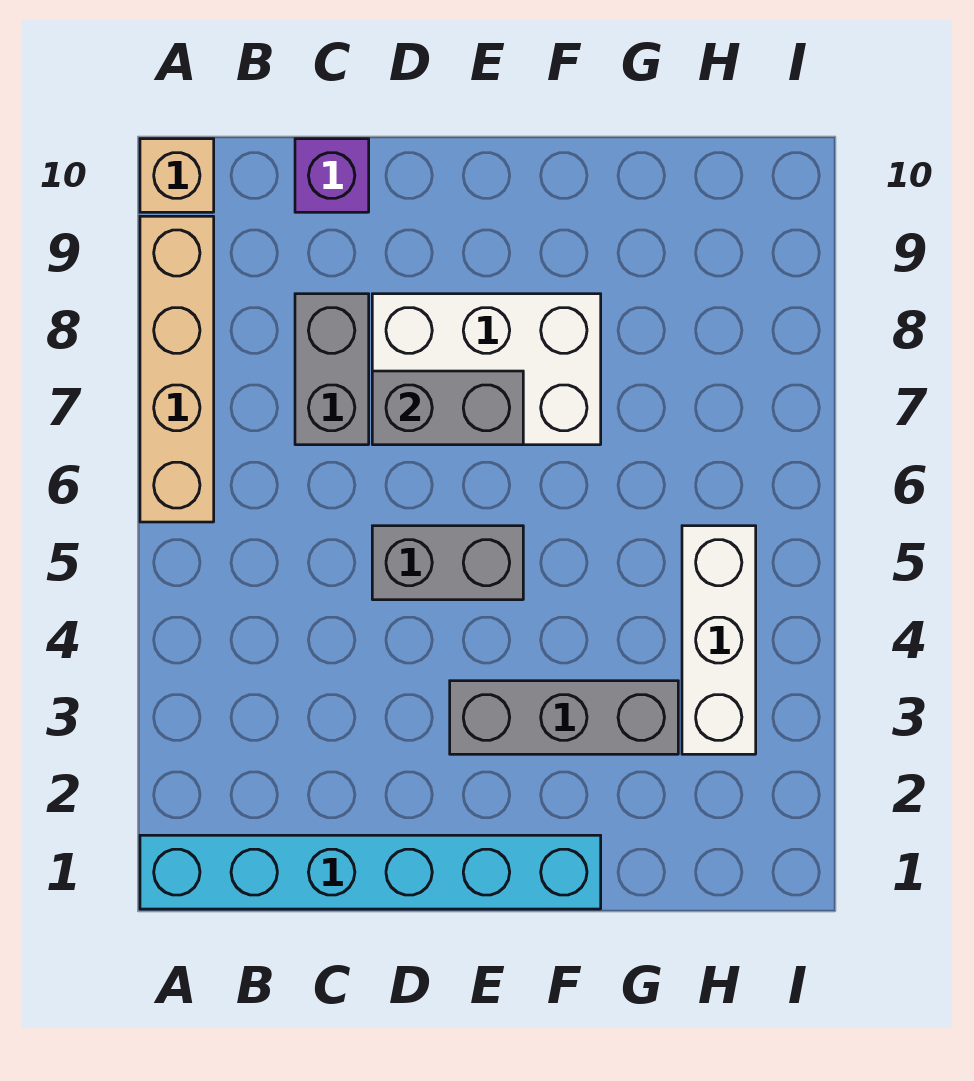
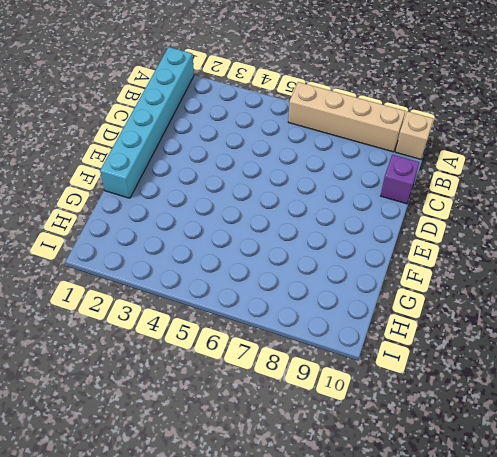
none -> grey 1x2 brick [295,294,369,445]
none -> grey 1x2 brick [372,526,523,600]

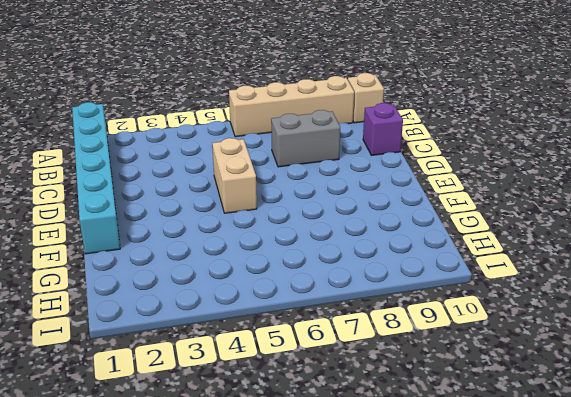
tan 1x2 brick [212,138,257,213] -> grey 1x2 brick [372,526,523,600]
none -> white 2x3 brick [372,294,601,445]
none -> grey 1x3 brick [450,681,678,754]

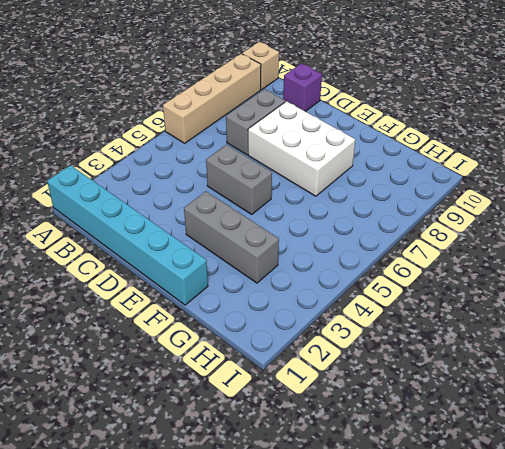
none -> white 1x3 brick [682,526,756,754]
none -> grey 1x2 brick [372,371,523,445]

